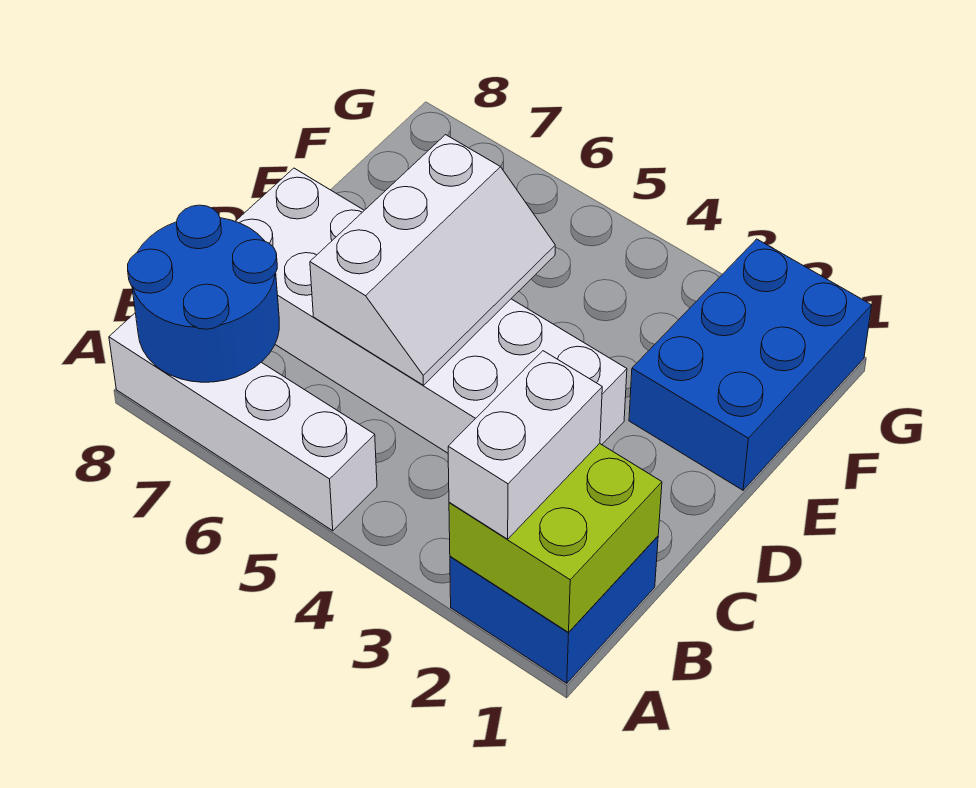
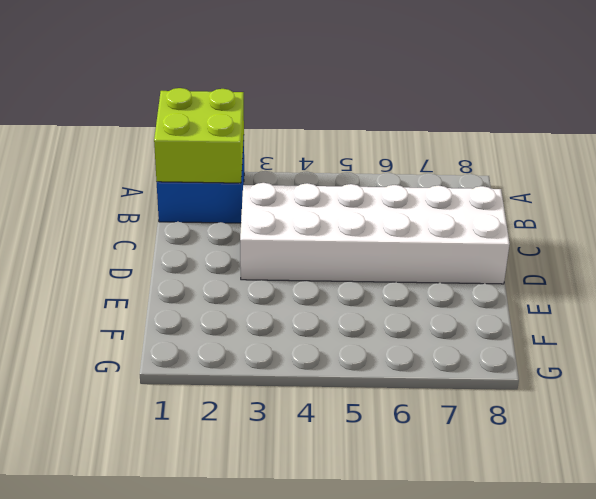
none -> white 1x4 brick [109,313,377,531]
none -> blue 2x3 brick [629,239,872,490]

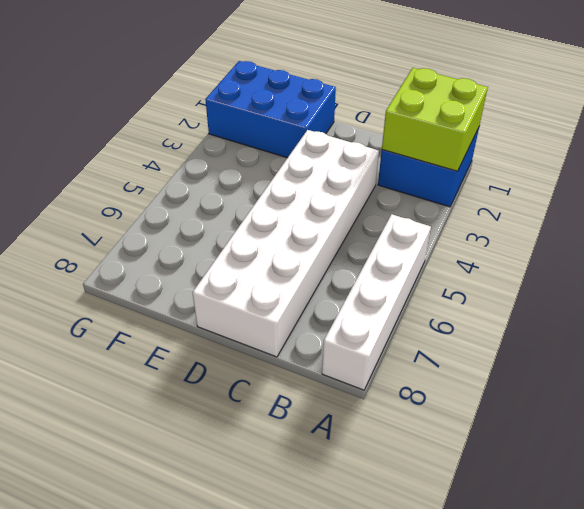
none -> blue 2x2 round brick [128,205,279,382]
none -> white 2x3 slope [310,135,555,385]

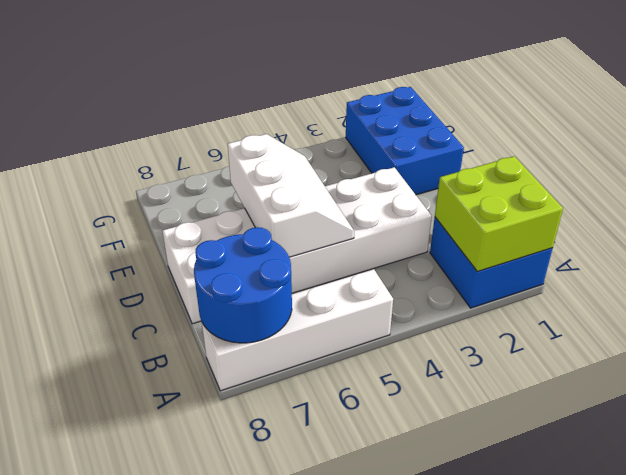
none -> white 1x2 brick [448,351,602,539]

